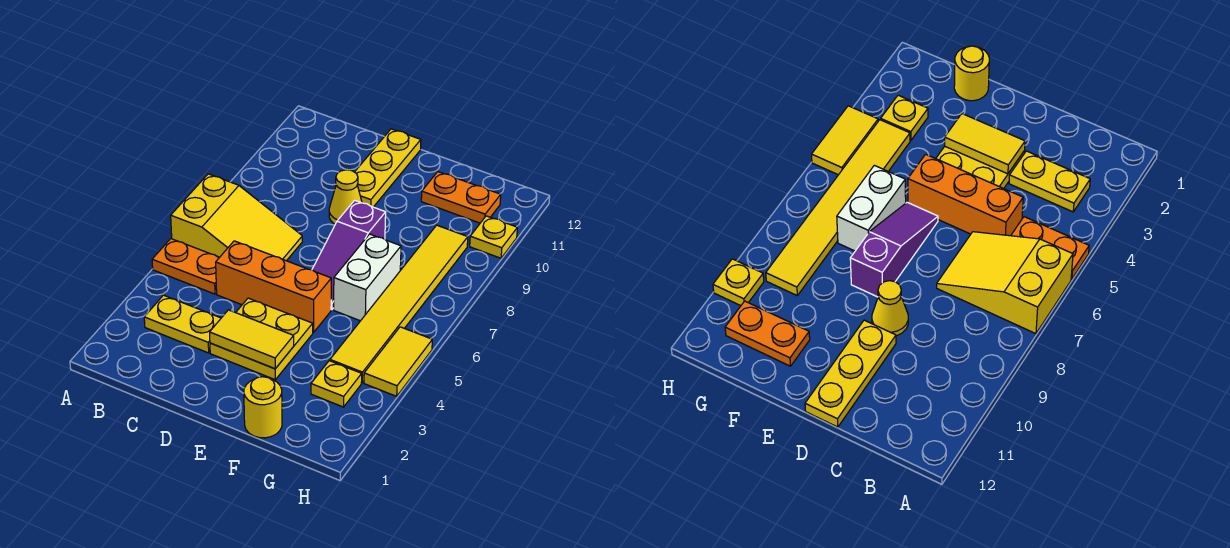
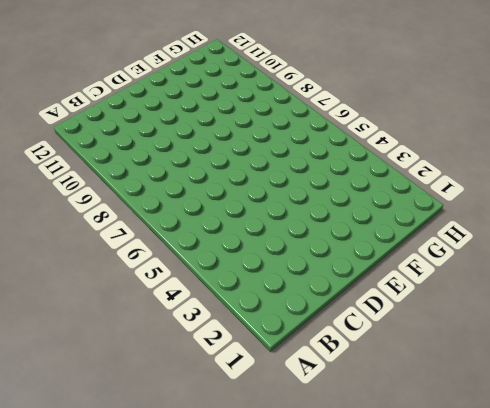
none -> orange 1x2 plate [152,239,220,294]
none -> yellow 2x3 slope [171,174,302,261]
none -> yellow 1x2 plate [144,295,221,353]

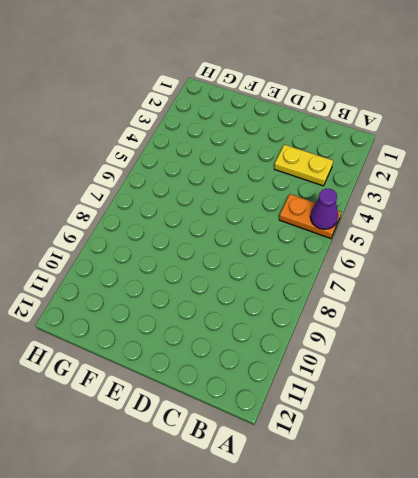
purple 1x1 cone [310,188,338,229] -> none
none -> yellow 2x3 slope [171,174,302,261]
none -> orange 1x3 brick [216,241,331,332]
none -> yellow 2x2 plate [210,298,313,380]

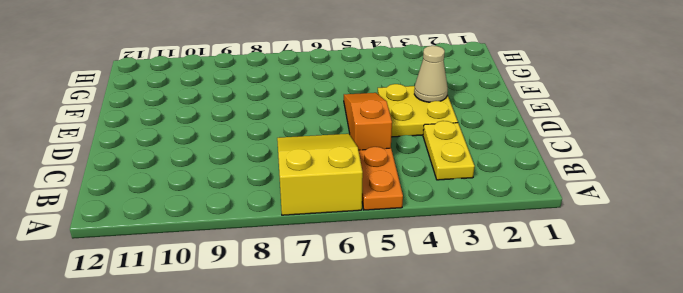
orange 1x3 slope [344,93,392,150] -> orange 1x3 brick [216,241,331,332]
tan 1x1 cone [414,46,448,102] -> yellow 1x2 tile [210,310,294,369]
none -> yellow 1x1 cone [329,170,362,224]
none -> yellow 1x3 plate [355,129,421,207]
none -> purple 1x3 slope [312,200,386,310]

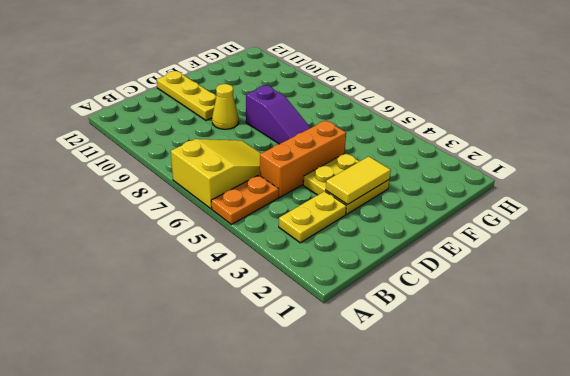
none -> yellow 1x1 round brick [244,377,282,438]
none -> white 1x2 brick [334,234,401,321]
none -> orange 1x2 plate [421,172,501,223]

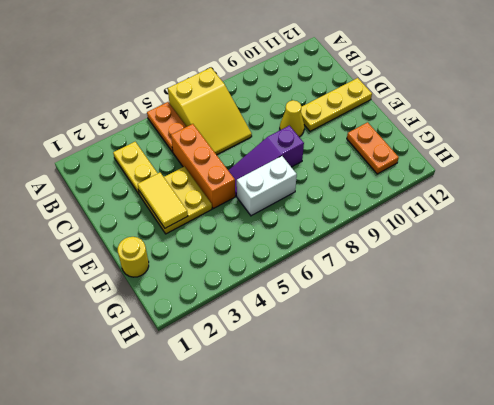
none -> yellow 1x1 plate [311,361,362,407]
none -> yellow 1x6 tile [330,225,468,383]
none -> yellow 1x2 tile [364,327,432,396]

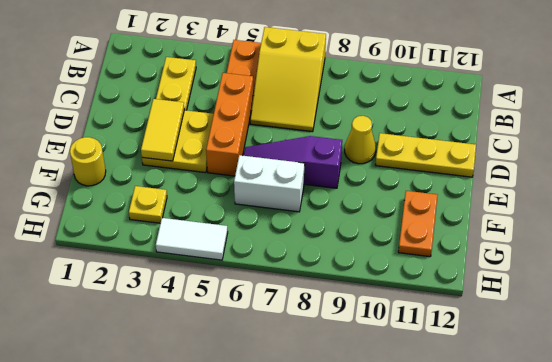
white 1x2 tile [156,218,228,260] -> yellow 1x2 tile [364,327,432,396]
none -> yellow 1x6 tile [330,225,468,383]
none -> yellow 1x1 plate [470,216,517,258]

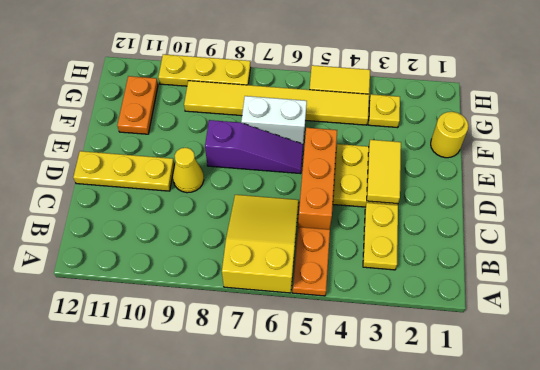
yellow 1x3 plate [158,54,251,86] -> yellow 1x1 plate [470,216,517,258]

